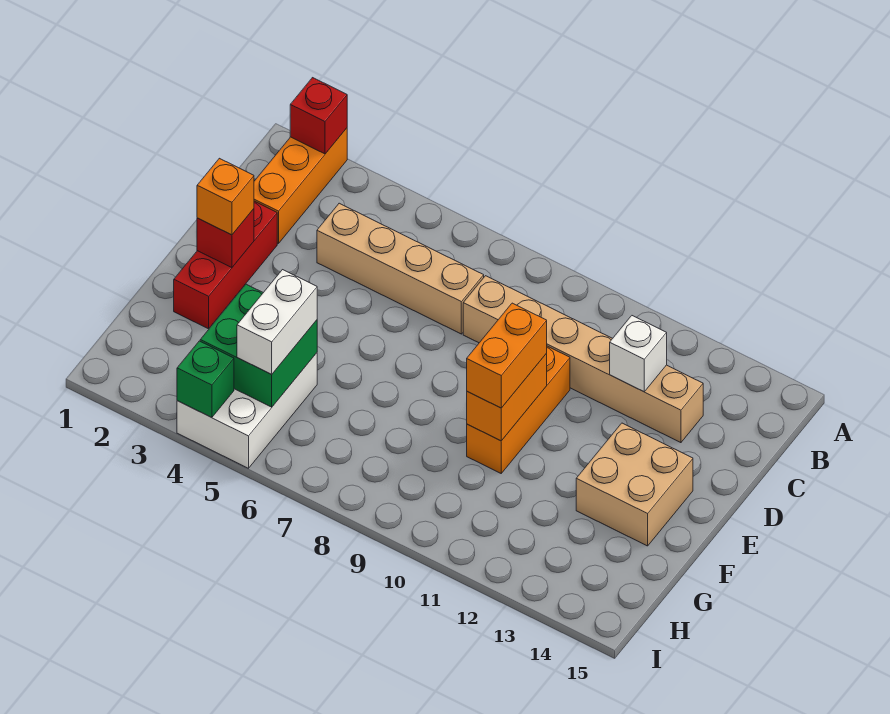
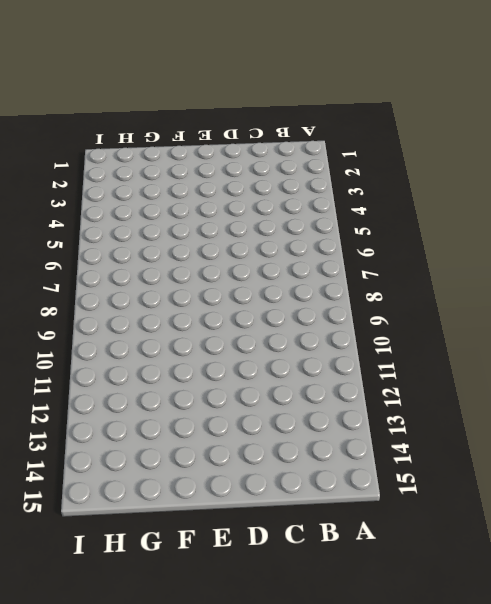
none -> orange 1x3 brick [254,128,347,244]
none -> tan 1x4 brick [317,203,484,334]
none -> tan 1x6 brick [463,276,703,443]

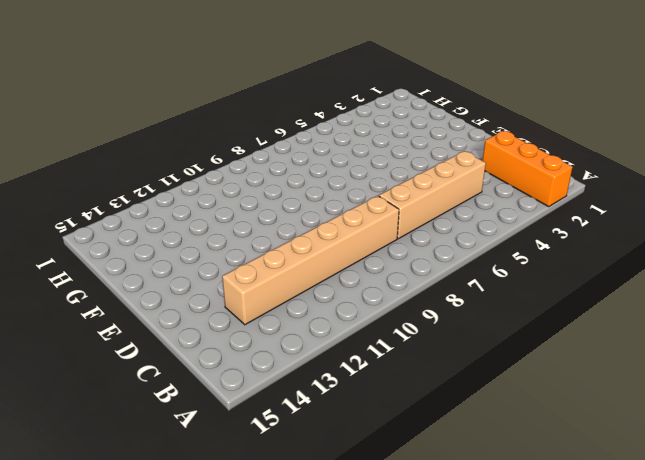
none -> red 1x3 brick [174,201,277,329]
none -> orange 1x3 brick [467,346,570,473]
none -> tan 2x2 brick [576,423,693,546]

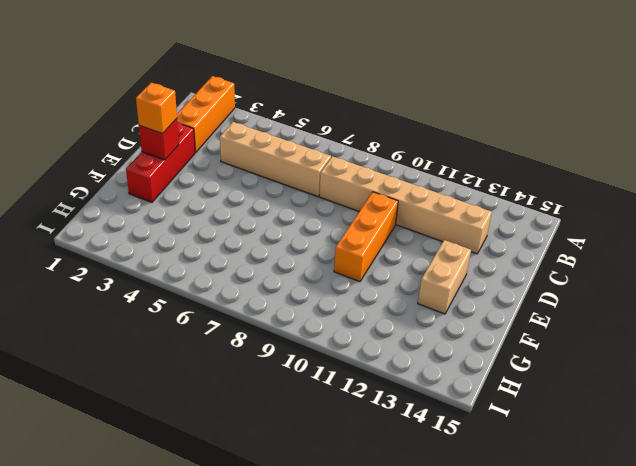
tan 1x2 brick [418,240,471,314] -> tan 2x2 brick [576,423,693,546]
none -> white 2x3 brick [177,353,317,468]
none -> red 1x1 brick [290,78,347,154]
none -> white 1x1 brick [610,316,667,392]

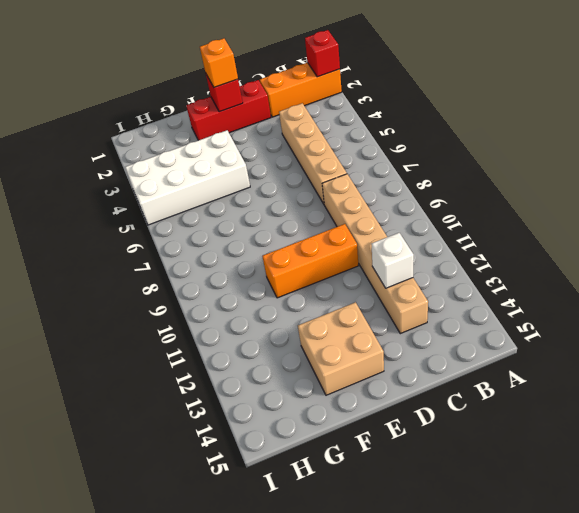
white 2x4 brick [125,130,250,225] -> white 2x3 brick [177,353,317,468]
none -> orange 1x2 brick [467,354,547,441]
none -> green 2x2 brick [200,284,317,407]
none -> green 1x1 brick [177,341,234,418]

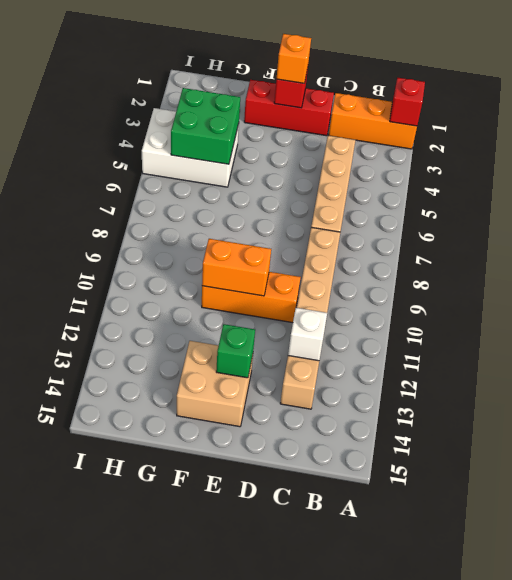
green 1x1 brick [216,324,255,378] -> green 1x1 brick moved to [177,341,234,418]
none -> orange 1x2 brick [467,303,547,408]
none -> white 1x2 brick [237,270,317,374]

